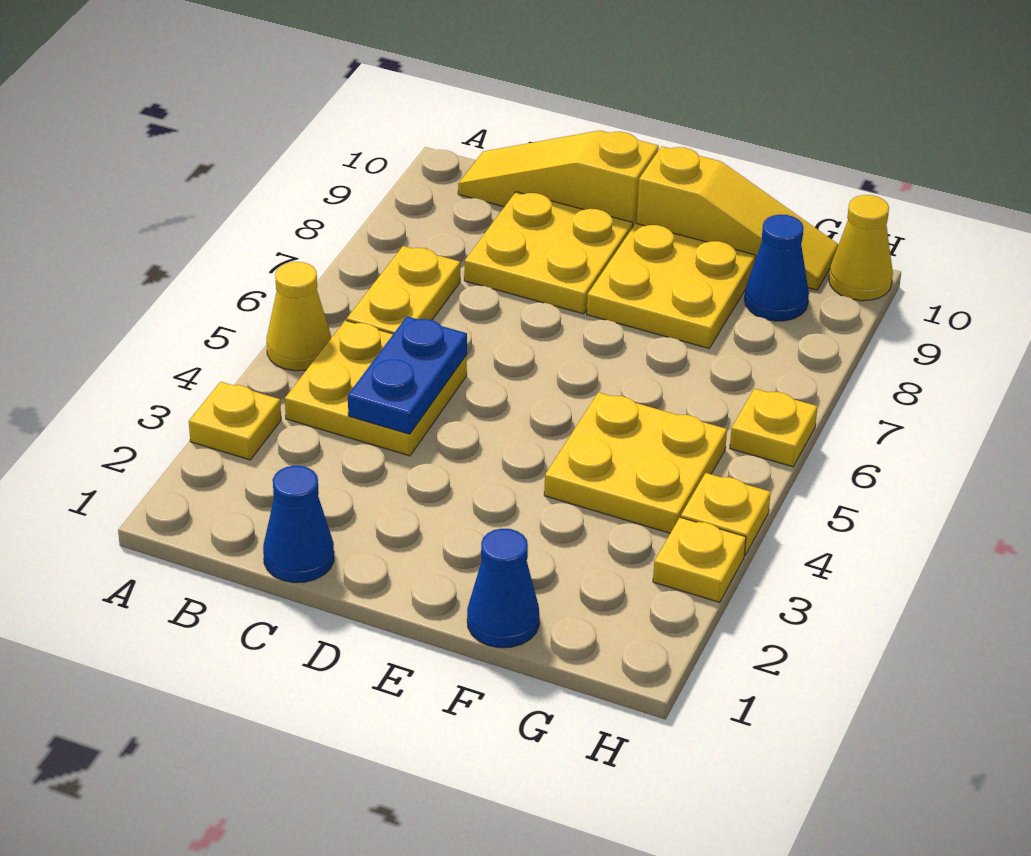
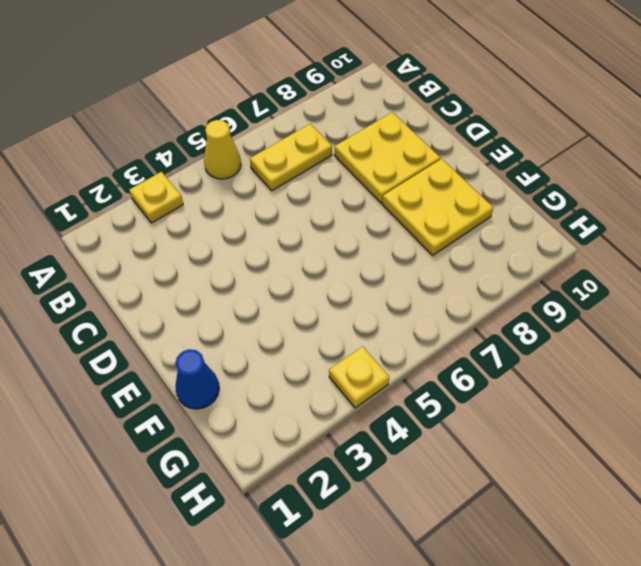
none -> yellow 2x2 plate [285,320,467,456]
none -> yellow 1x3 slope [458,130,659,228]
none -> blue 1x1 cone [263,466,334,583]

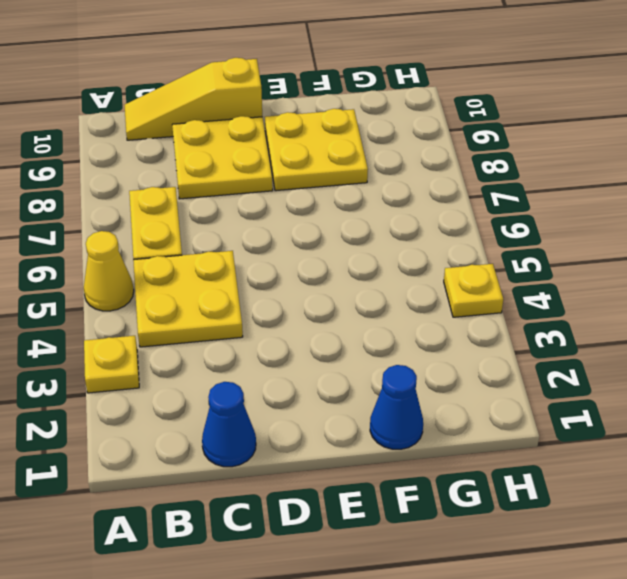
none -> yellow 1x3 slope [637,146,838,290]
none -> yellow 2x2 plate [544,392,727,533]
none -> blue 1x1 cone [745,215,809,321]

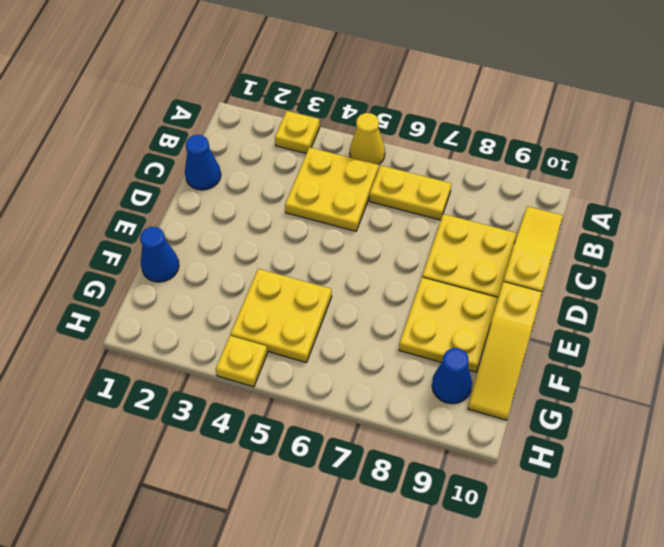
none -> yellow 1x1 plate [653,517,746,602]
none -> yellow 1x1 plate [730,389,818,467]
none -> yellow 1x1 cone [829,195,893,301]

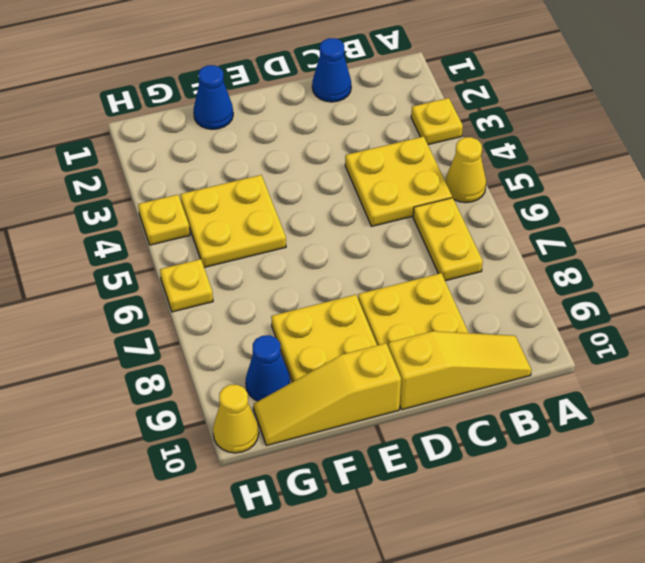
none -> yellow 1x1 plate [653,517,746,602]
none -> blue 1x2 plate [348,316,467,434]

